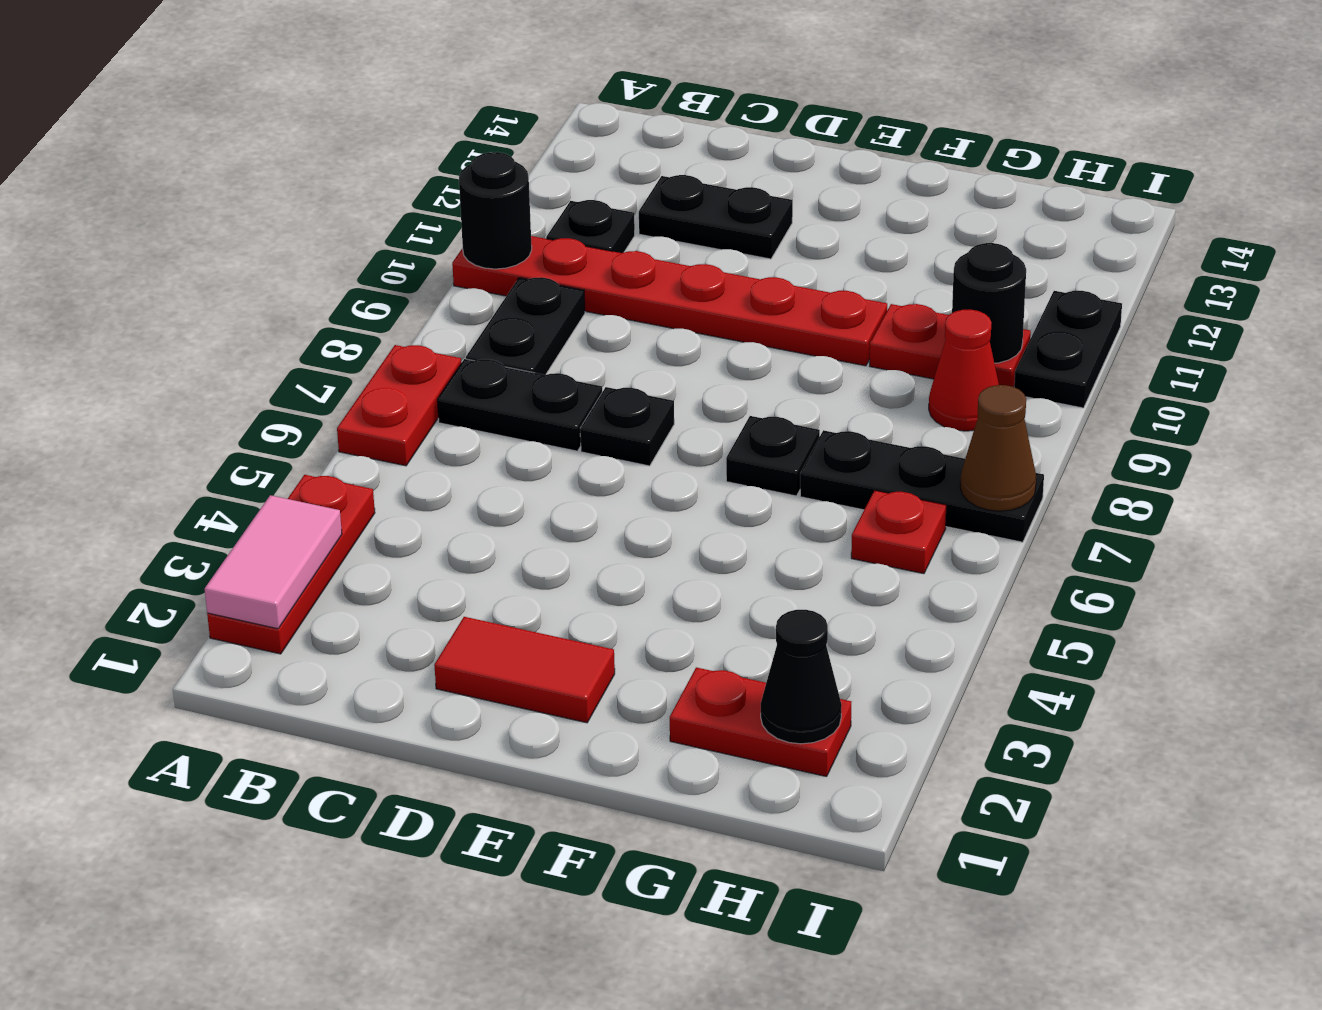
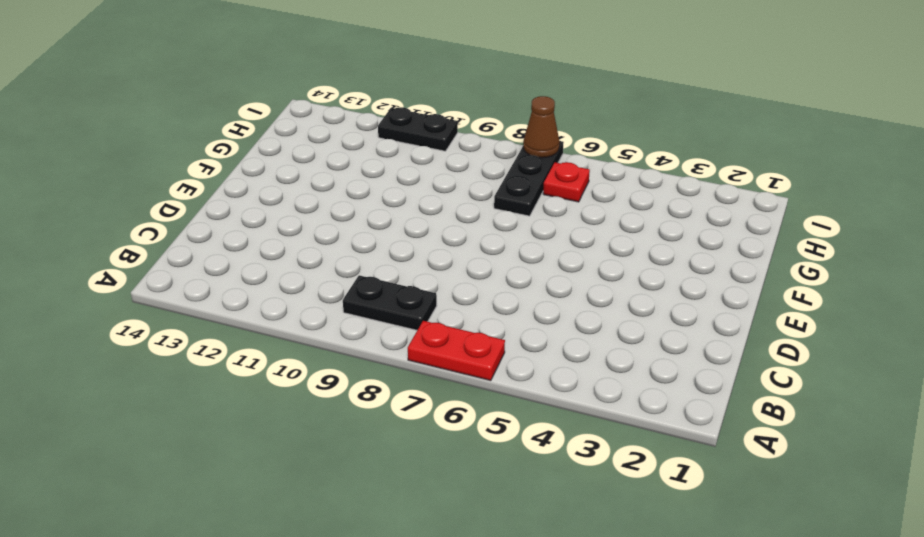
none -> red 1x3 plate [207,475,375,654]
none -> red 1x6 plate [452,236,887,366]
none -> black 1x2 plate [437,359,602,451]

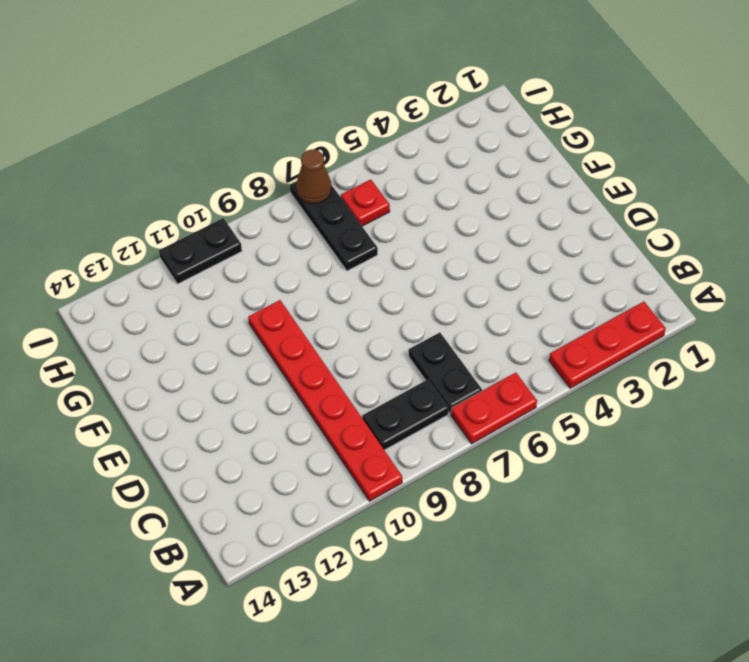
none -> black 1x1 plate [546,200,635,253]
none -> black 1x2 plate [639,175,793,259]
none -> red 1x2 tile [434,617,615,723]

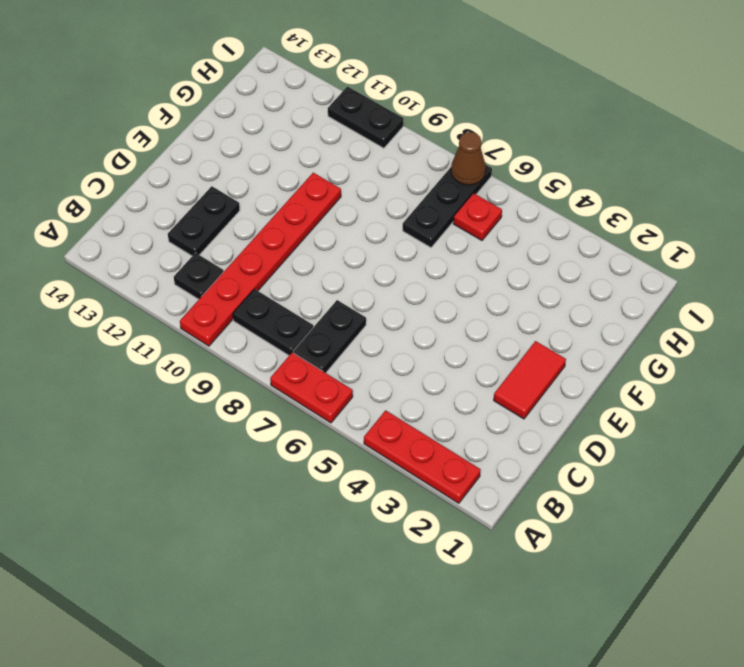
none -> black 1x1 plate [580,387,674,466]
none -> black 1x1 plate [726,416,820,496]
none -> red 1x2 plate [670,667,851,777]

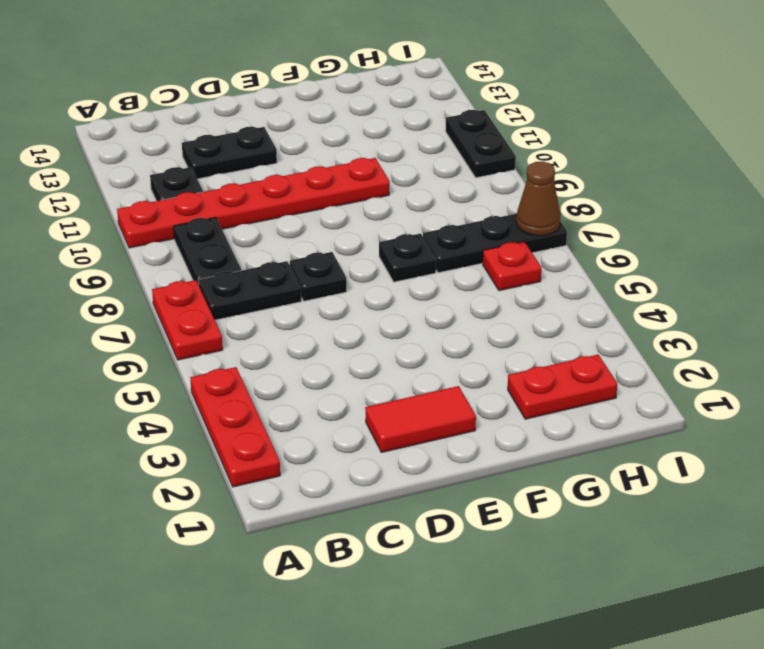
none -> red 1x2 plate [870,304,1031,387]
none -> red 1x1 cone [929,309,999,431]
none -> pink 1x2 tile [205,495,342,629]

